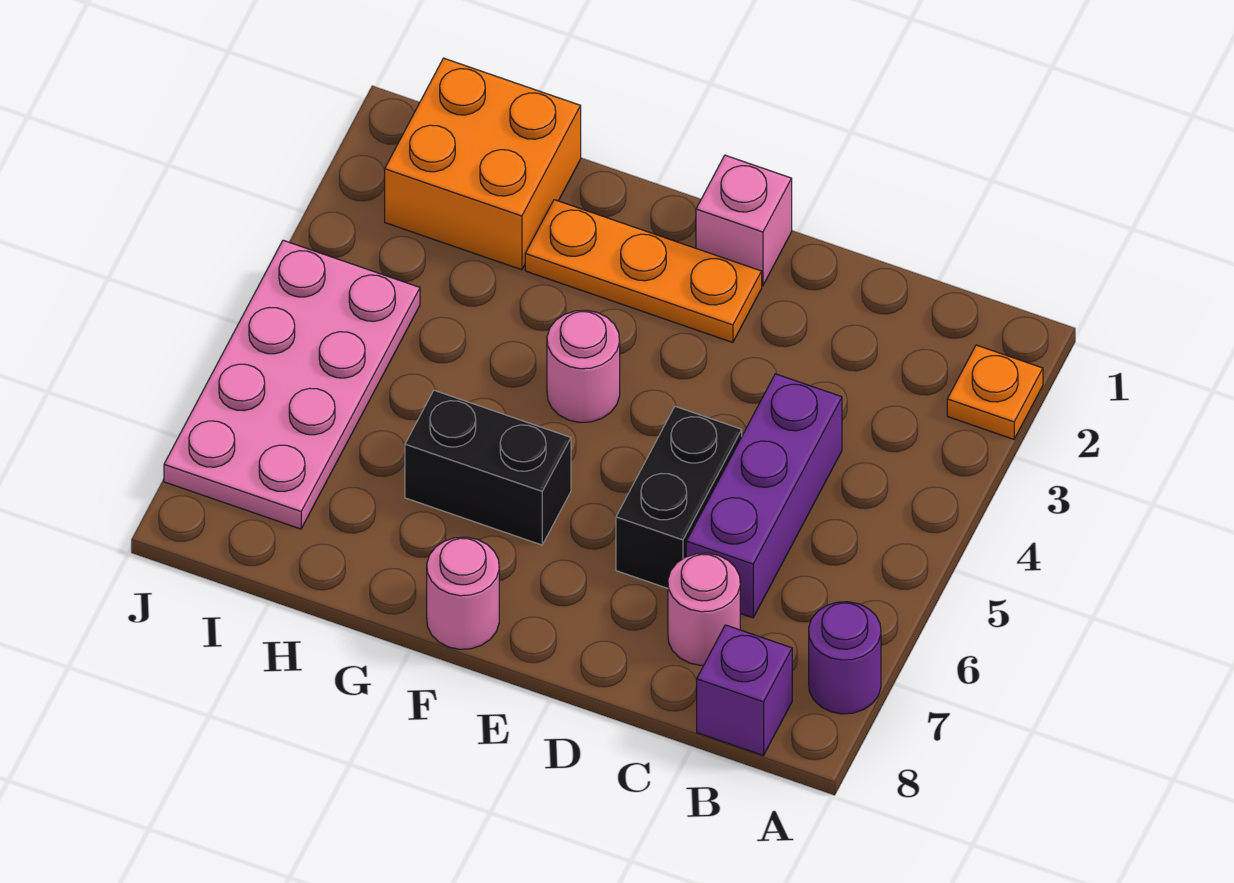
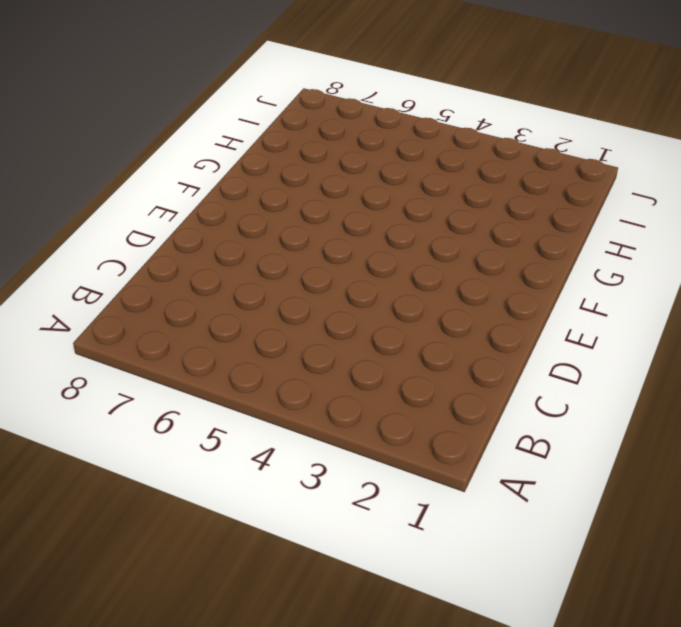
none -> orange 1x1 plate [947,345,1043,439]
none -> purple 1x1 round brick [809,602,881,714]
none -> purple 1x1 brick [697,625,792,755]

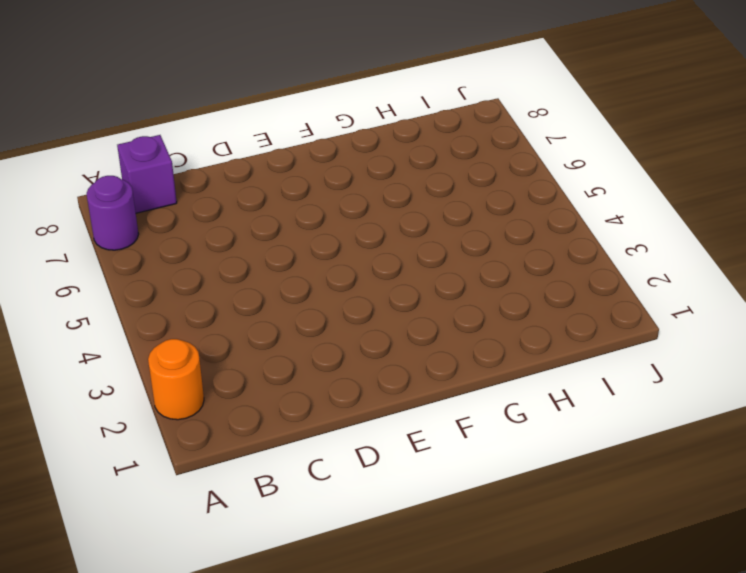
orange 1x1 round brick [148,339,204,420] -> orange 1x1 plate [947,345,1043,439]
none -> purple 1x3 brick [686,374,842,618]
none -> pink 1x1 round brick [668,553,740,665]
none -> black 1x2 brick [616,406,742,588]

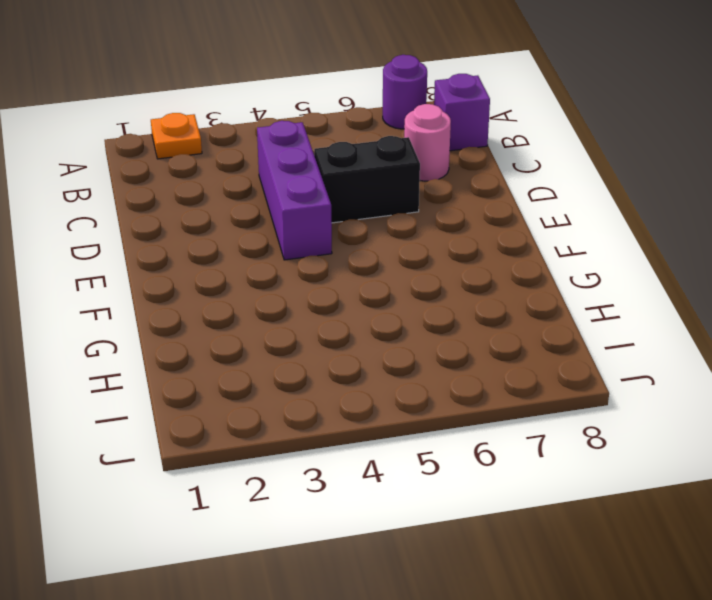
purple 1x3 brick [257,121,332,260] -> purple 1x3 brick turned to [686,374,842,618]
none -> pink 1x1 brick [696,155,792,286]
none -> orange 1x3 plate [525,200,762,342]
none -> pink 1x1 round brick [547,310,620,422]

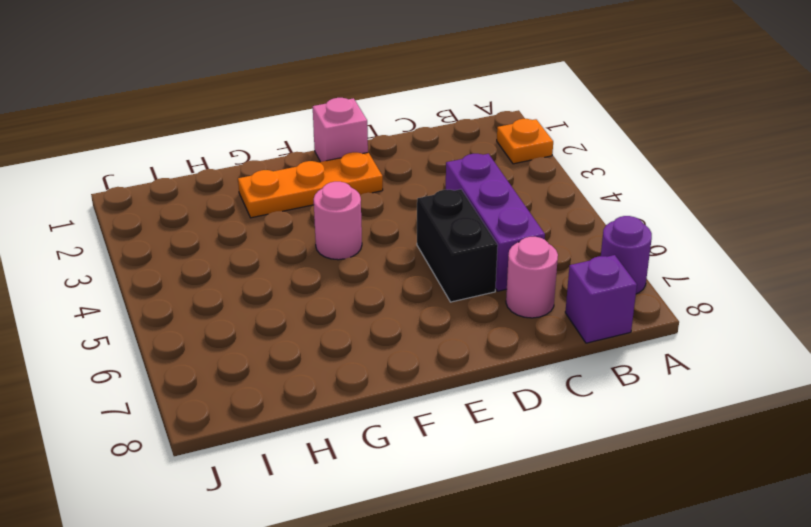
none -> black 1x2 brick [405,390,571,545]
none -> pink 1x1 round brick [427,537,499,649]
none -> orange 2x2 brick [385,58,581,270]

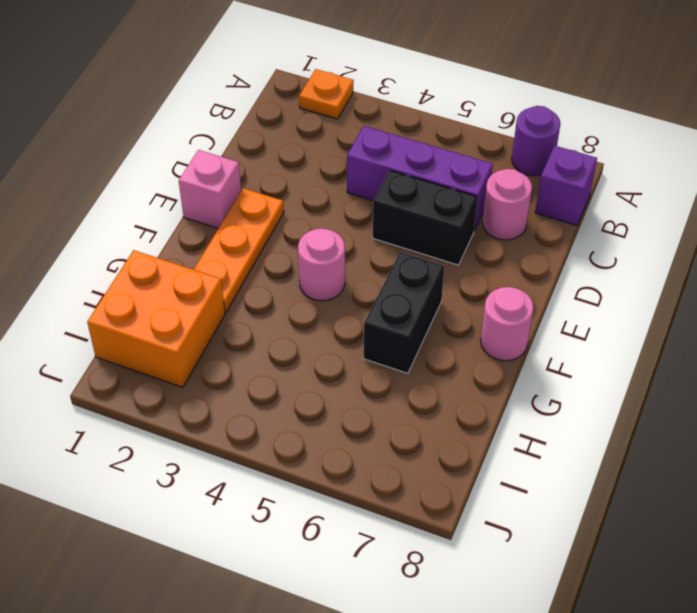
none -> pink 2x4 plate [164,240,420,529]

